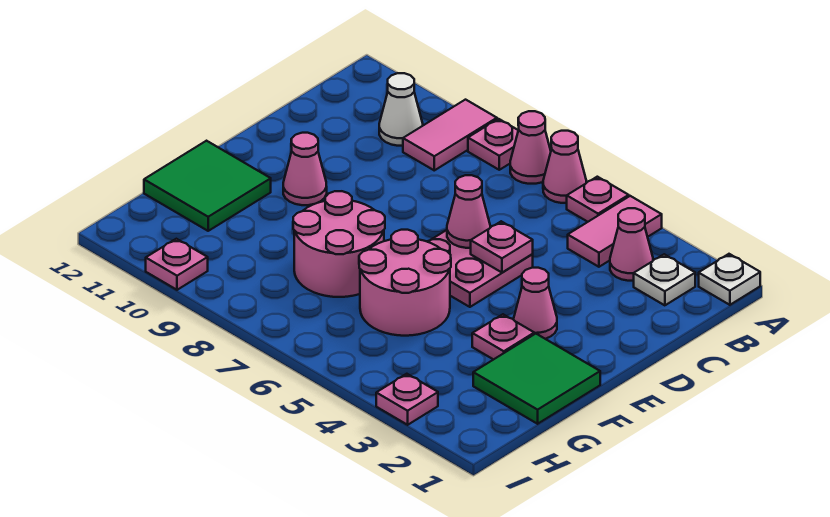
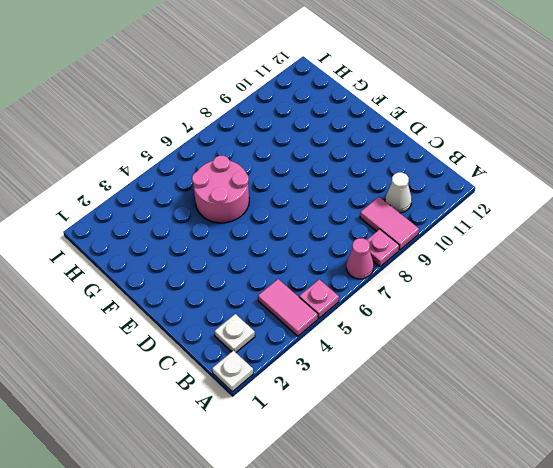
none -> pink 1x1 cone [543,131,586,203]
none -> pink 1x1 cone [610,208,653,281]
none -> pink 2x2 plate [427,230,533,307]

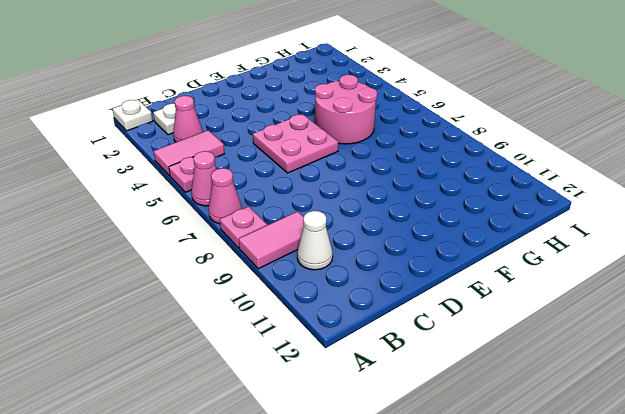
none -> pink 1x1 cone [514,268,557,339]
none -> pink 1x1 cone [283,133,327,205]
none -> green 2x2 tile [473,334,600,424]

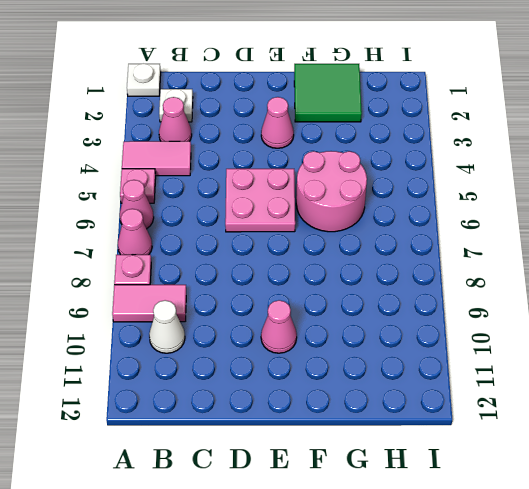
none -> pink 1x1 plate [472,314,534,360]
none -> pink 2x2 round brick [293,191,385,297]
none -> green 2x2 tile [144,141,271,231]

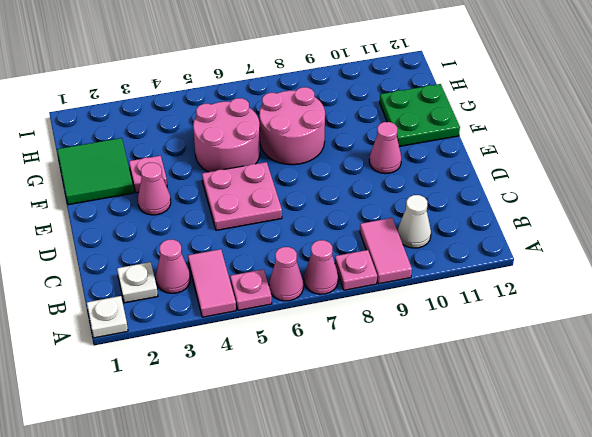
green 2x2 plate [380,84,460,147] -> green 2x2 tile [144,141,271,231]
none -> pink 1x1 plate [376,374,438,425]
none -> pink 1x1 plate [146,239,208,290]
none -> pink 1x1 plate [471,221,533,272]

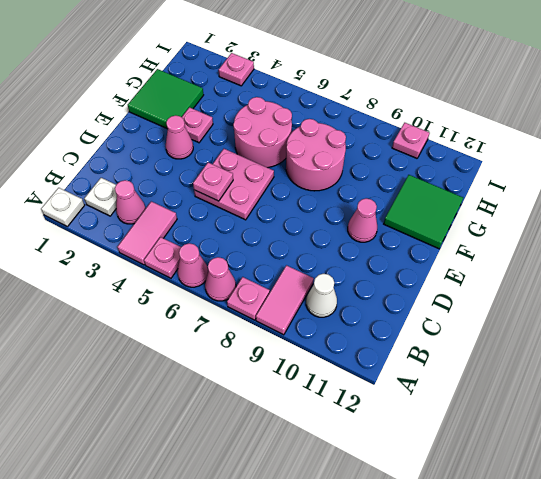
none -> pink 1x1 cone [447,175,490,248]

